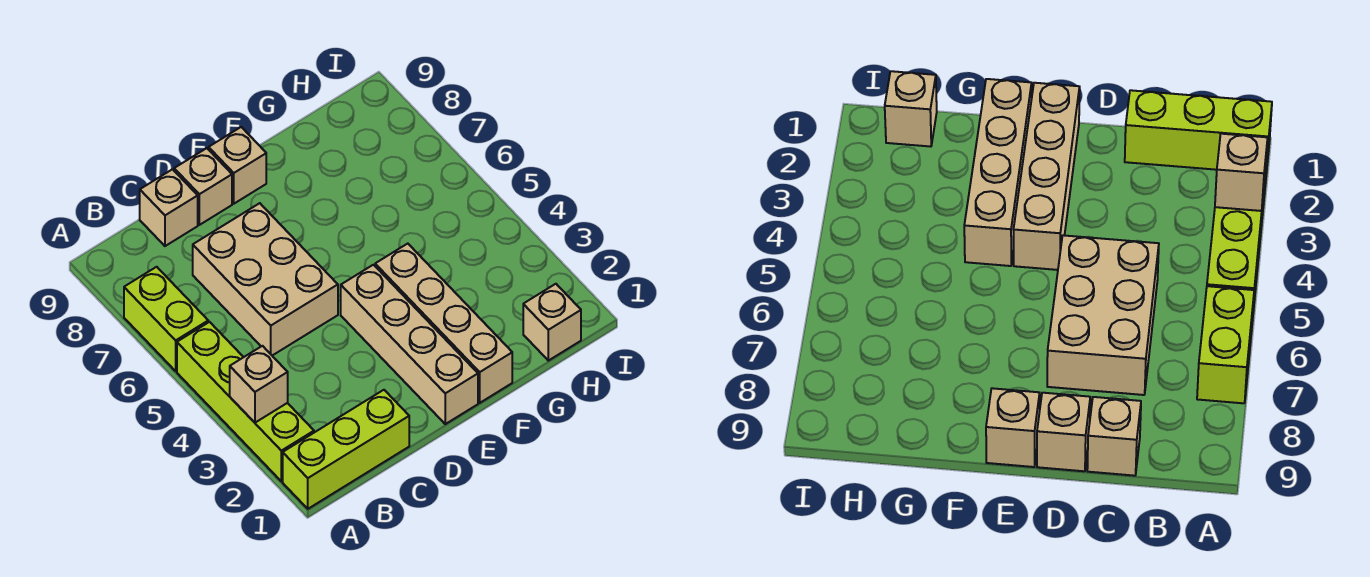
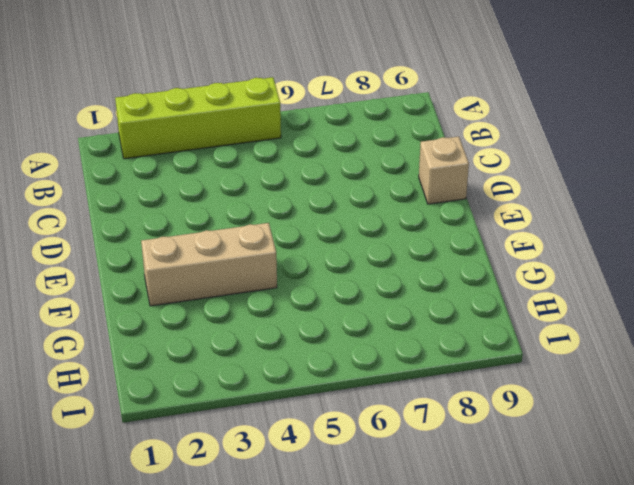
tan 1x3 brick [141,223,277,306] -> tan 1x4 brick [375,244,512,403]
none -> lime 1x3 brick [283,390,409,509]
none -> lime 1x2 brick [124,267,208,371]

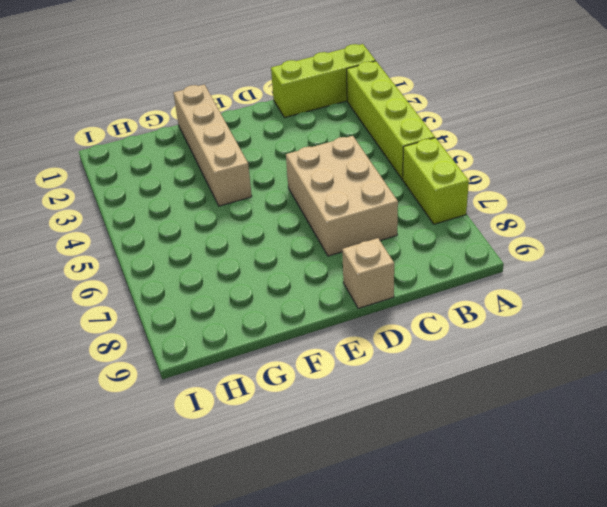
none -> tan 1x1 brick [140,169,198,246]
none -> tan 1x4 brick [341,265,478,424]

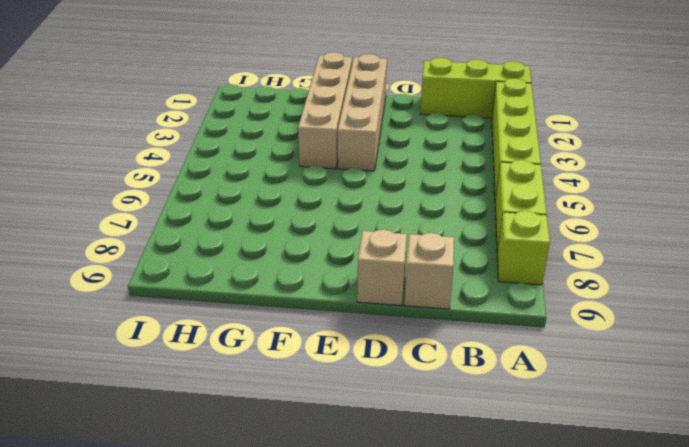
lime 1x1 brick [497,211,550,285] -> none
none -> tan 2x3 brick [193,203,338,356]
none -> tan 1x1 brick [209,127,266,204]

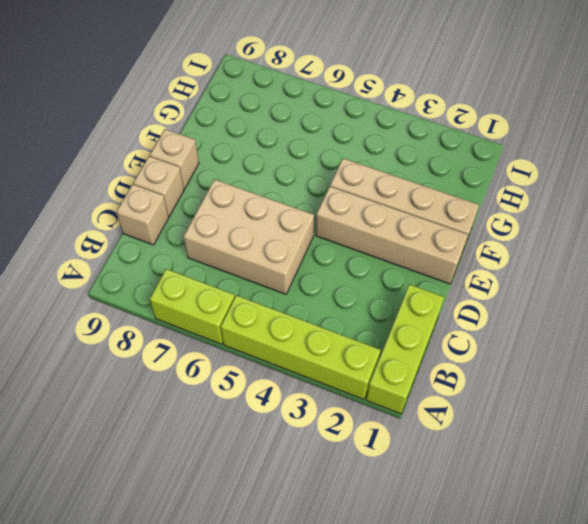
none -> tan 1x1 brick [523,284,581,361]
none -> tan 1x1 brick [230,346,288,423]

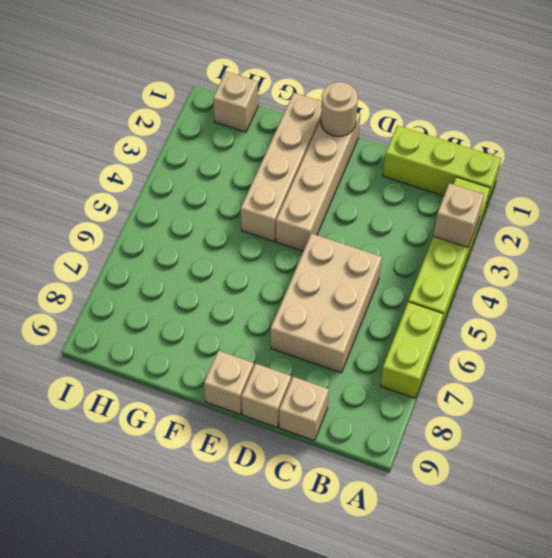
tan 1x1 round brick [321,82,358,137] -> none

